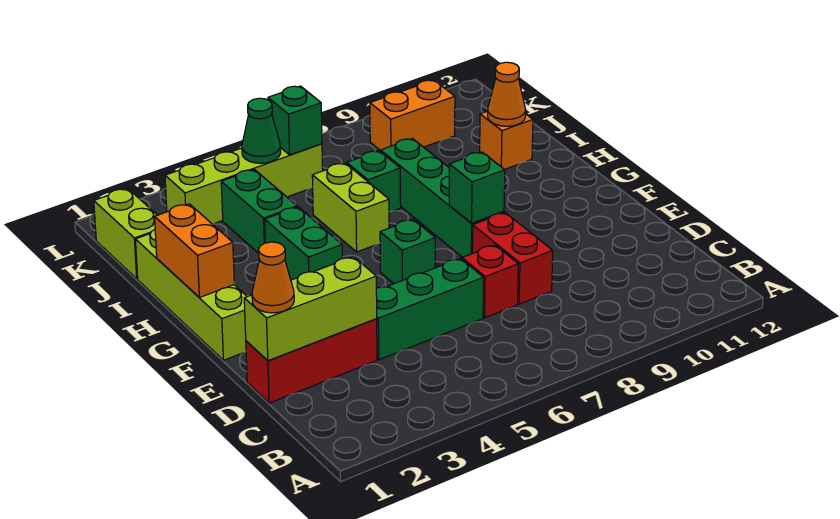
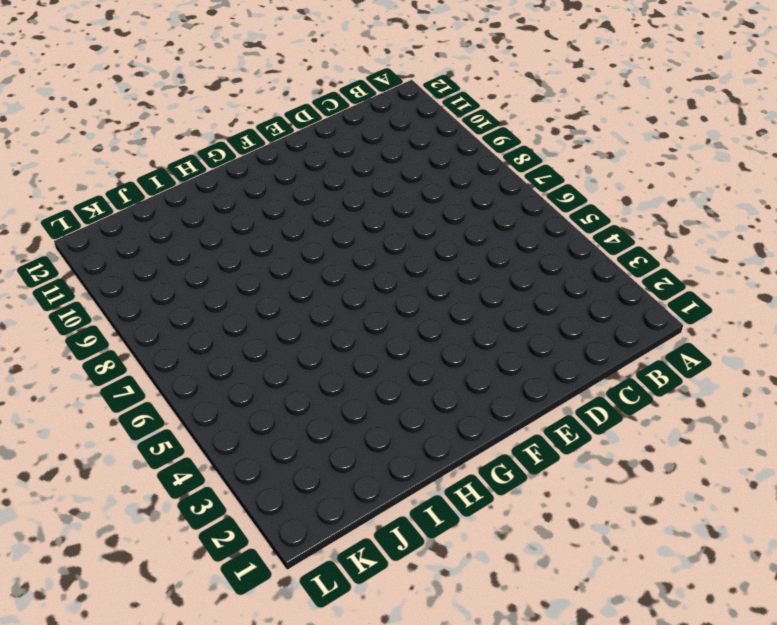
none -> red 1x3 brick [246,319,377,403]
none -> green 1x3 brick [376,258,484,360]
none -> red 1x1 brick [462,245,518,318]

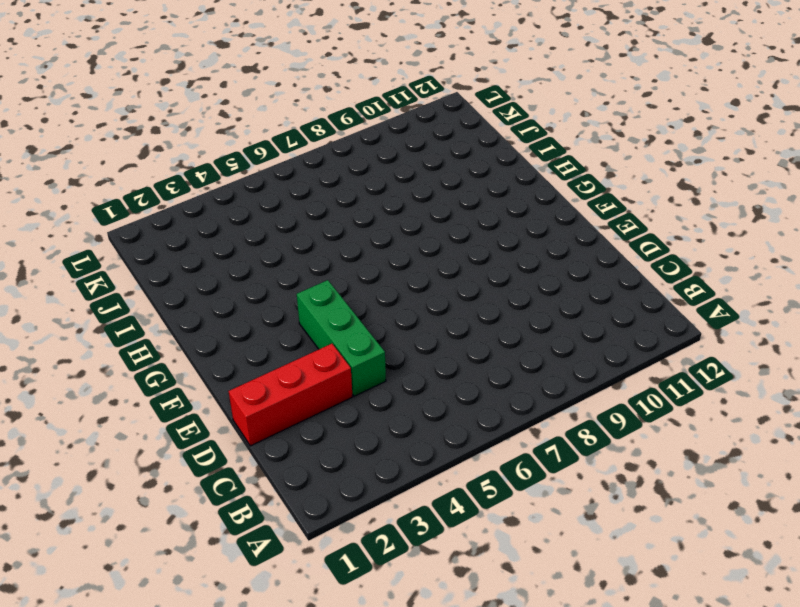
green 1x3 brick [297,280,386,396] -> green 1x3 brick turned to [376,258,484,360]
none -> red 1x1 brick [462,245,518,318]
none -> red 1x2 brick [472,213,553,304]
none -> lime 1x4 brick [135,230,247,360]

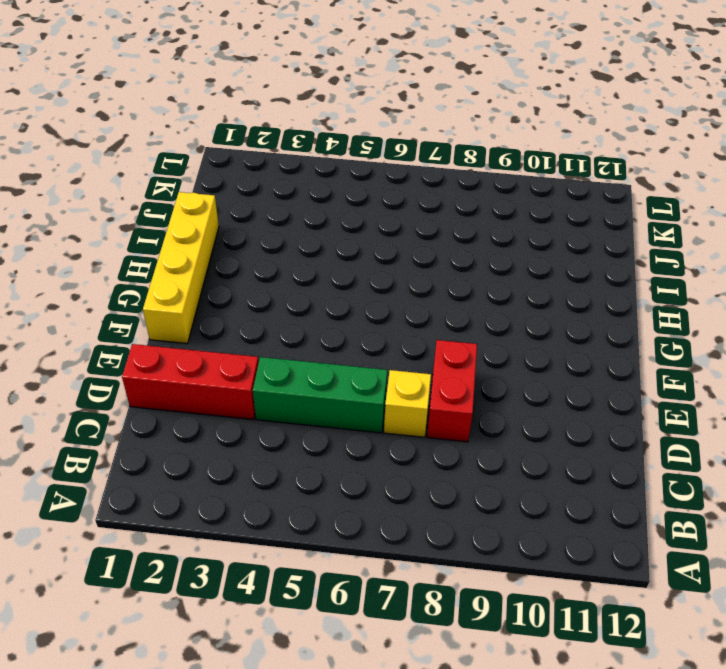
yellow 1x1 brick [384,370,431,437] -> red 1x1 brick [462,245,518,318]
yellow 1x4 brick [143,192,219,344] -> lime 1x4 brick [135,230,247,360]
none -> green 1x1 brick [380,219,435,284]
none -> green 1x4 brick [381,139,504,257]
none -> green 1x2 brick [265,207,342,280]

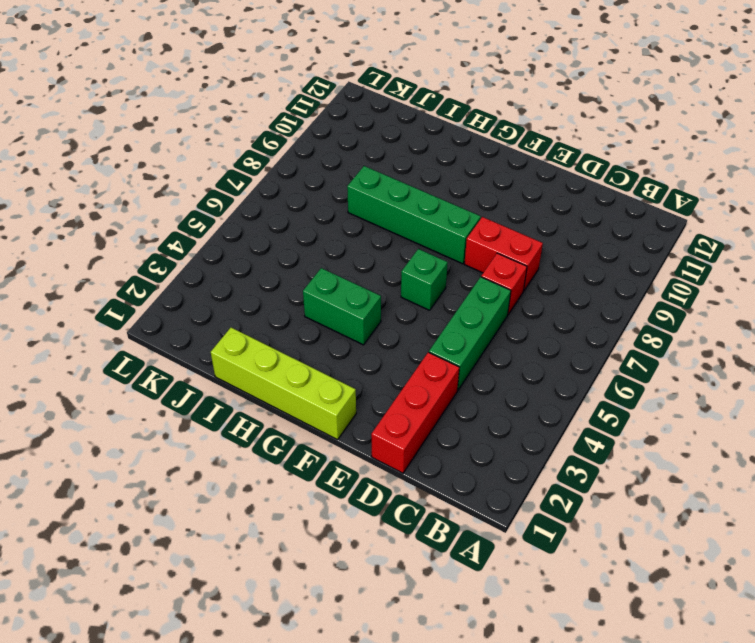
none -> lime 1x2 brick [312,163,389,252]
none -> green 1x2 brick [221,169,297,252]
none -> green 1x1 brick [347,151,401,212]

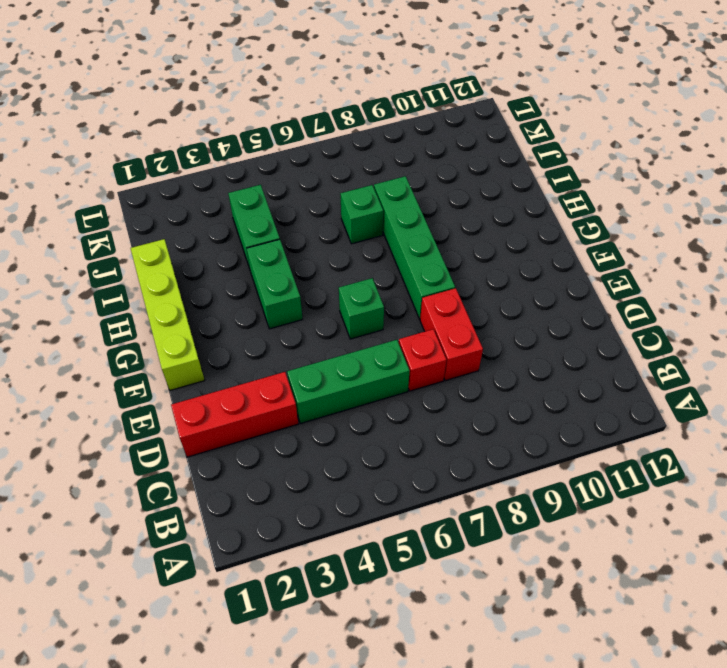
none -> lime 1x2 brick [312,163,389,252]
none -> orange 1x1 brick [480,111,533,169]
none -> lime 1x2 brick [94,189,157,279]

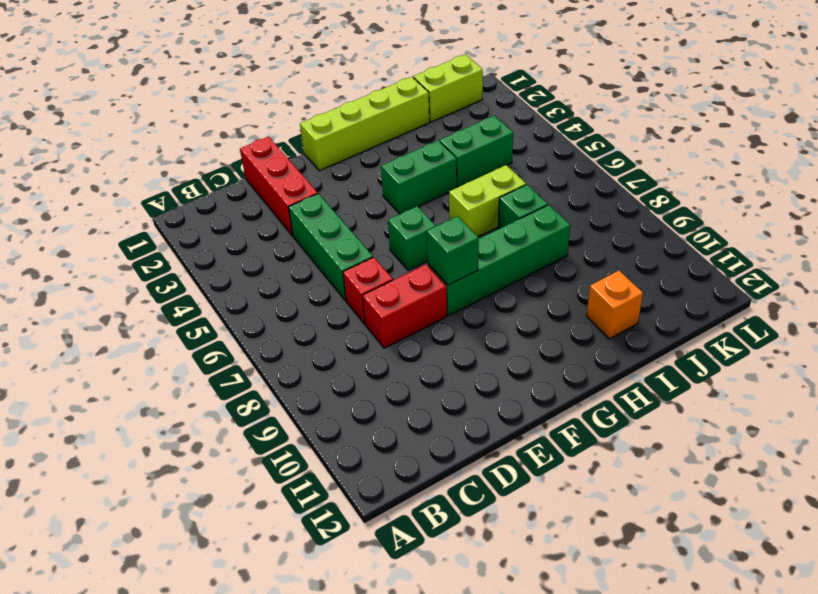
none -> lime 1x4 brick [165,144,323,224]
none -> orange 1x2 brick [370,80,455,151]
none -> lime 1x3 brick [244,257,377,361]

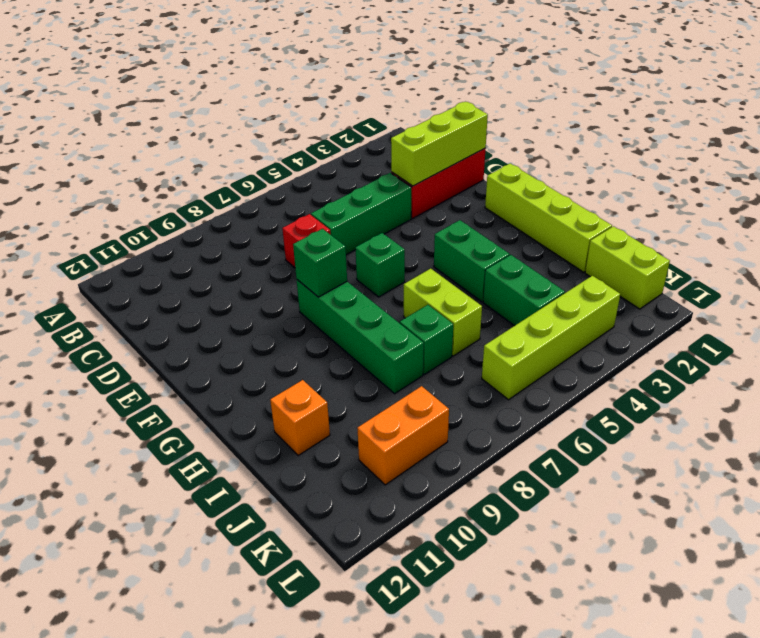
none -> red 1x2 brick [472,213,553,304]
none -> orange 1x2 brick [155,204,234,297]
none -> orange 1x1 cone [488,62,526,126]

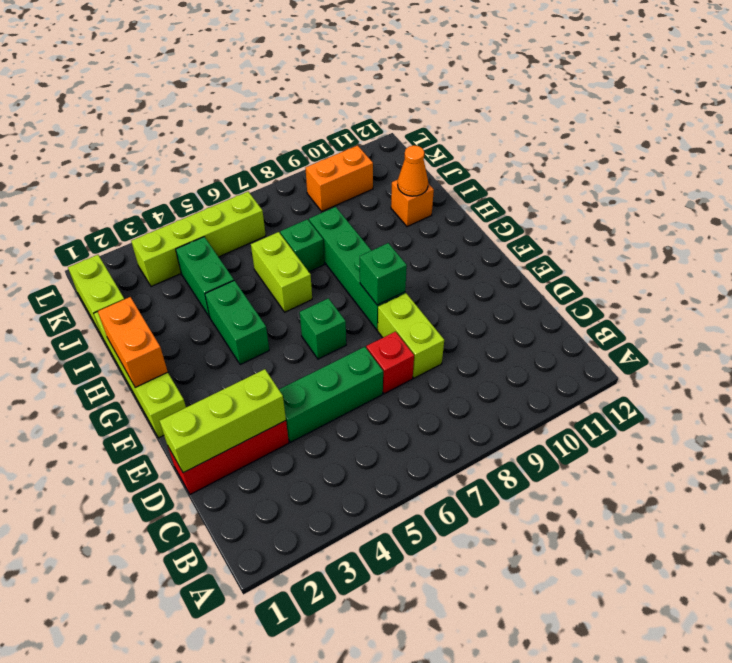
lime 1x2 brick [378,293,444,378] -> red 1x2 brick [472,213,553,304]
none -> green 1x1 cone [242,98,281,163]
none -> green 1x1 brick [268,86,322,155]
none -> orange 1x1 cone [252,242,294,313]

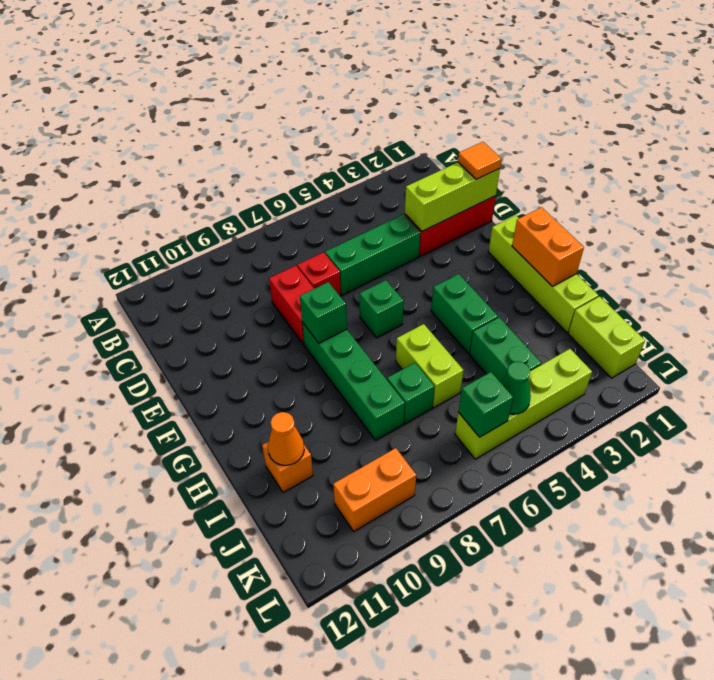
orange 1x1 tile [458,142,502,179] -> orange 1x1 cone [252,242,294,313]

